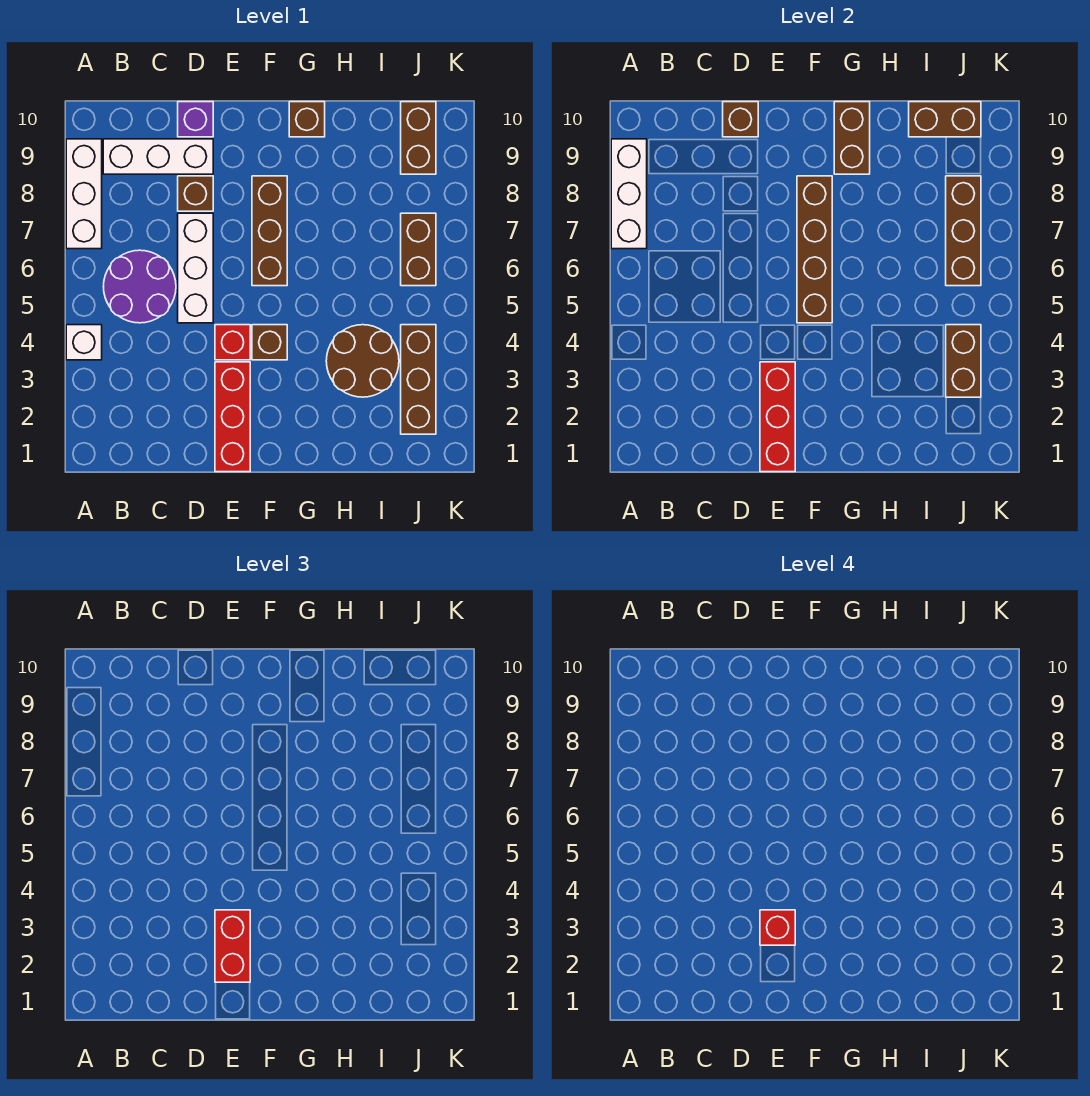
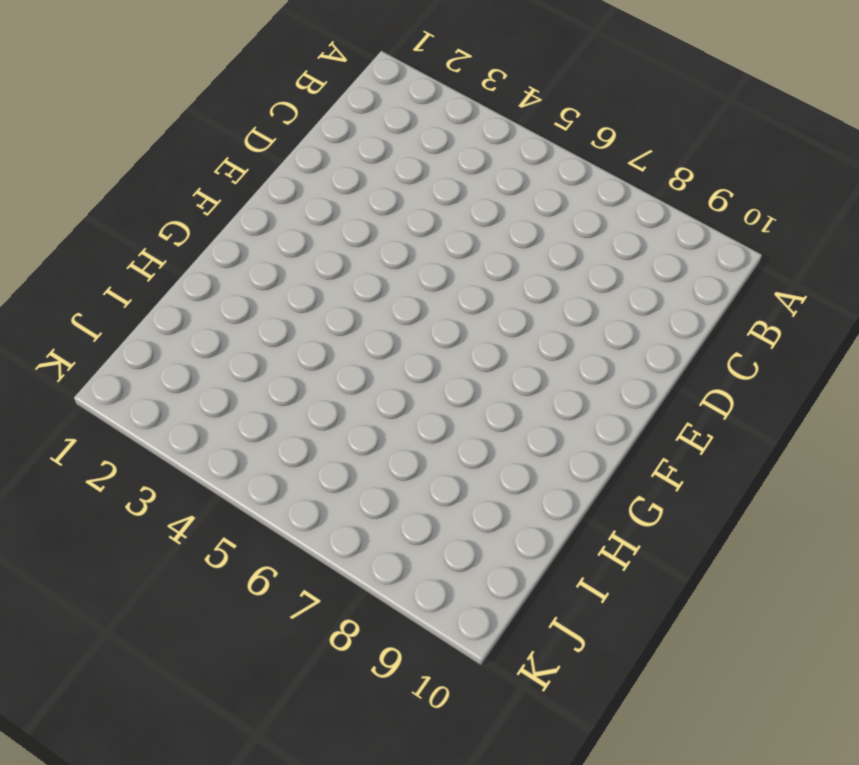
none -> white 1x1 brick [66,325,102,360]
none -> white 1x3 brick [66,139,102,249]
none -> purple 2x2 round brick [103,250,176,323]

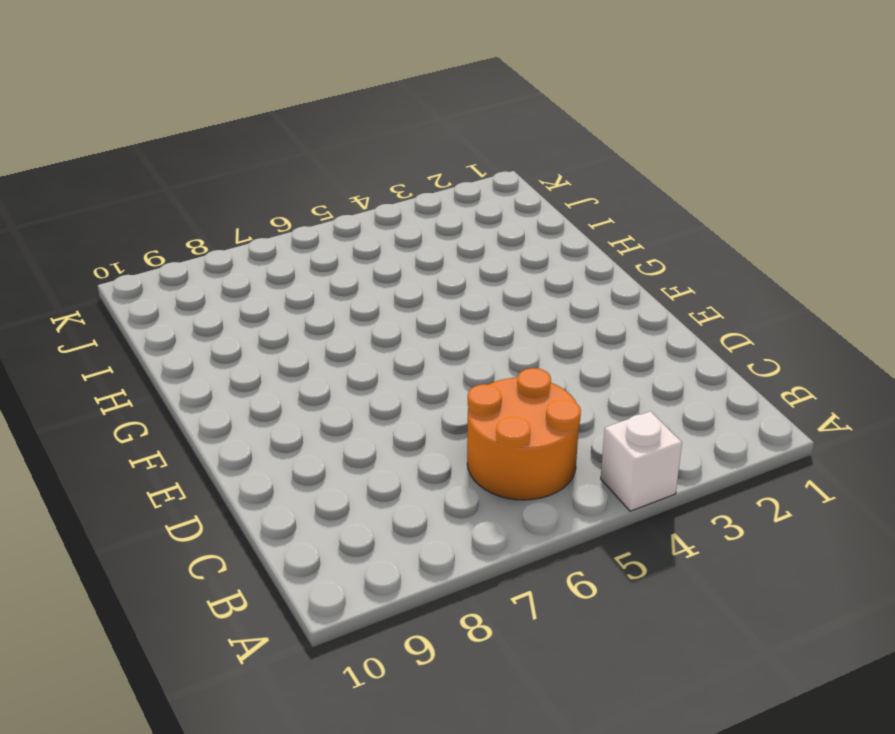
orange 2x2 round brick [467,368,581,500] -> purple 2x2 round brick [103,250,176,323]
none -> white 1x3 brick [66,139,102,249]
none -> white 1x3 brick [103,139,213,174]
none -> white 1x3 brick [178,213,213,323]

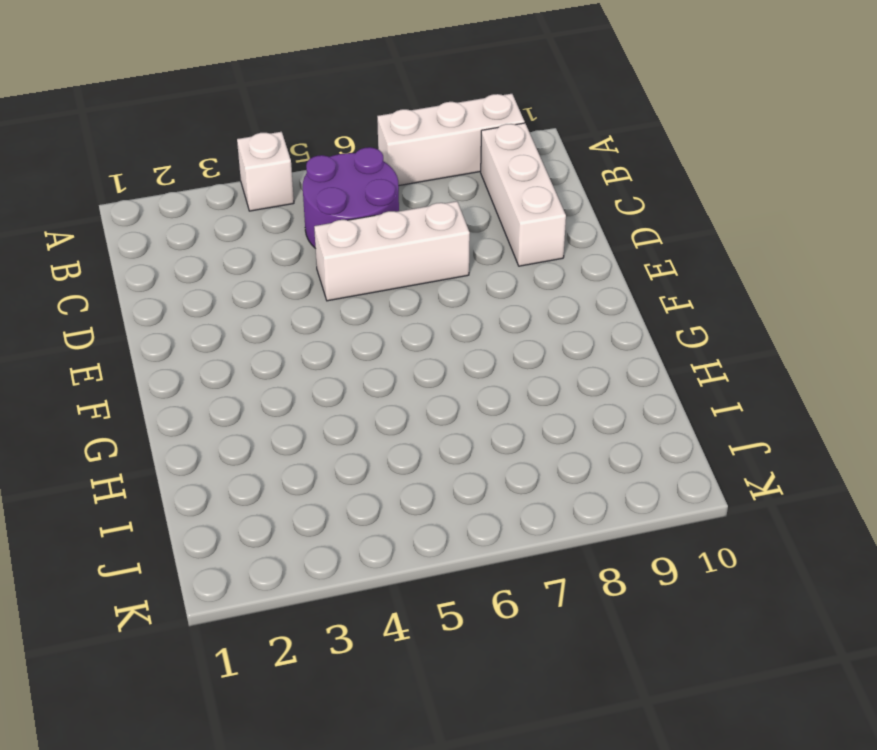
none -> brown 1x1 brick [178,176,213,211]
none -> purple 1x1 brick [178,102,213,137]
none -> red 1x3 brick [215,362,250,472]

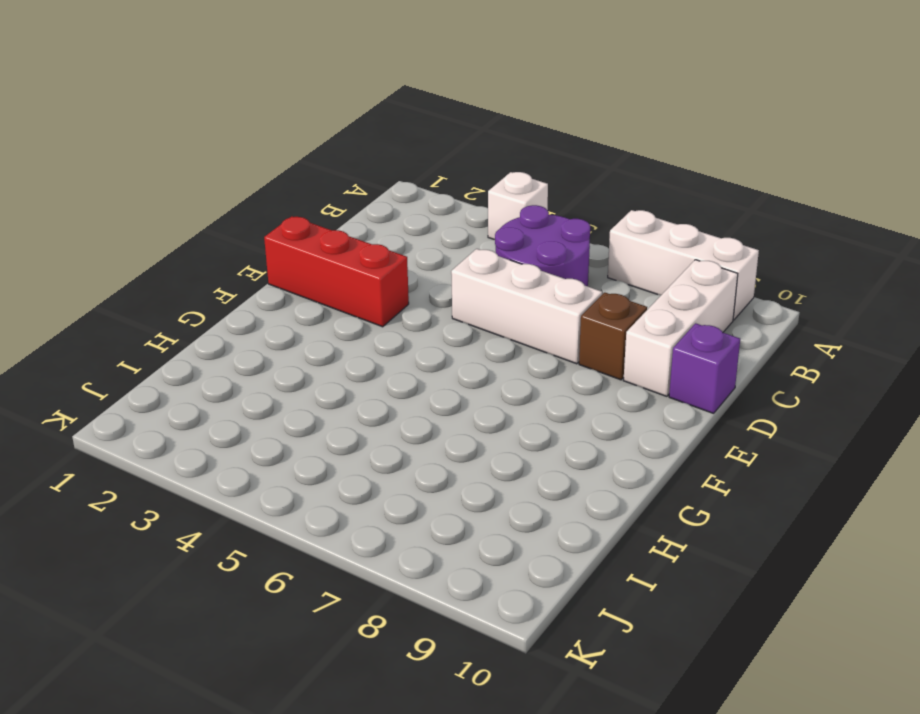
none -> red 1x1 brick [215,325,250,360]
none -> brown 1x1 brick [252,325,287,360]
none -> brown 1x3 brick [252,176,287,286]

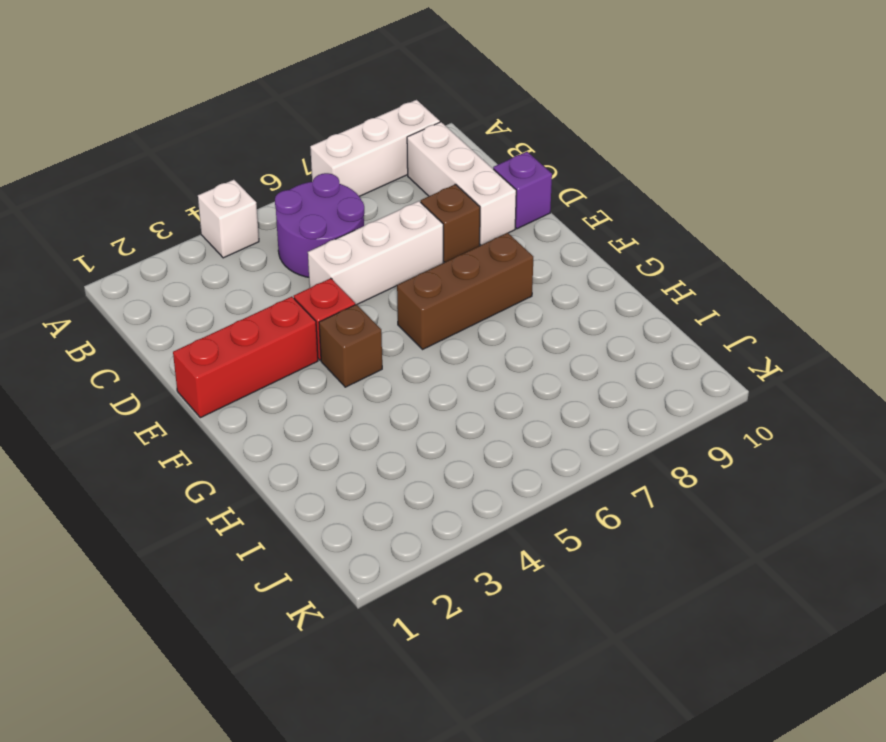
none -> brown 1x1 brick [289,102,325,137]
none -> brown 2x2 round brick [326,325,399,397]
none -> brown 1x3 brick [401,325,436,434]

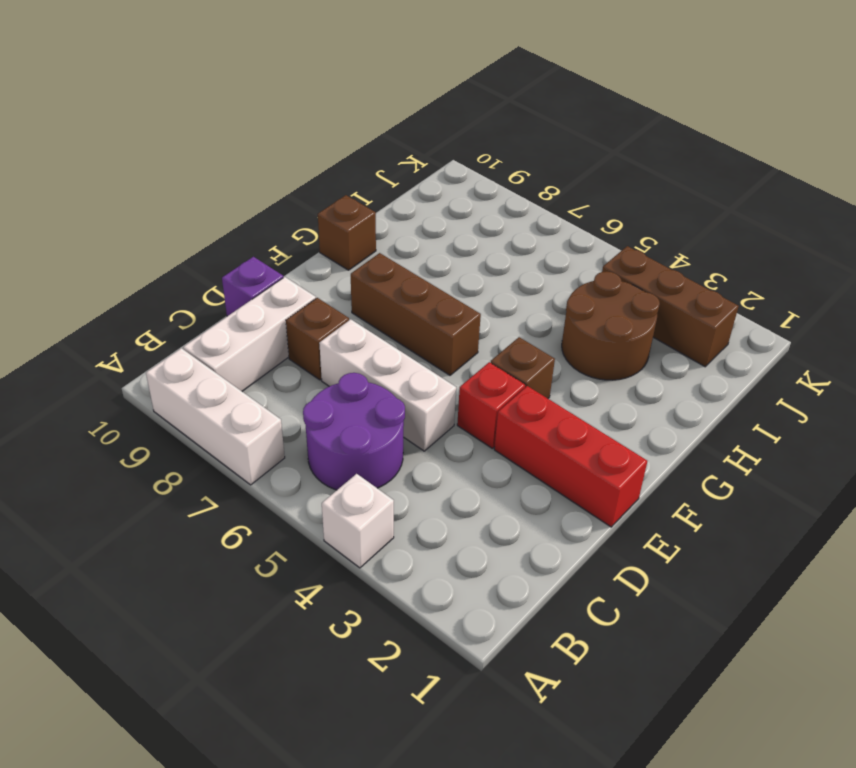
none -> brown 1x2 brick [401,213,436,286]
none -> brown 1x2 brick [401,102,436,174]
none -> white 1x3 brick [611,139,647,249]

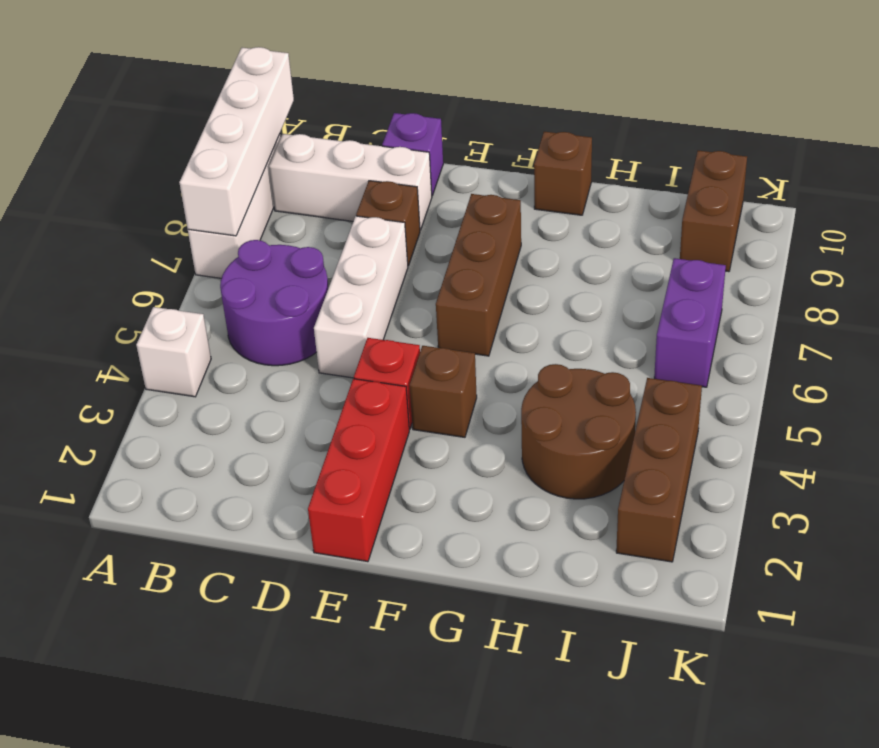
white 1x4 brick [179,47,294,236] -> white 1x3 brick [611,139,647,249]
purple 1x2 brick [654,258,726,387] -> brown 1x2 brick [401,213,436,286]
none -> brown 1x1 brick [723,102,758,137]
none -> red 1x3 brick [760,362,795,472]
none -> brown 1x4 brick [797,176,832,323]

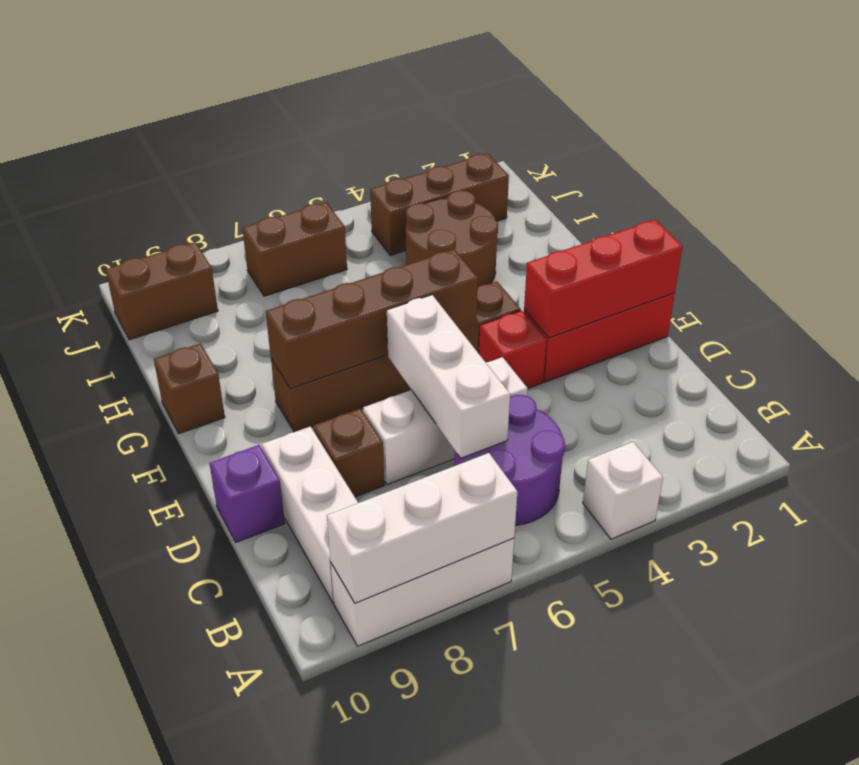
white 1x3 brick [387,295,510,458] -> none
none -> brown 1x1 brick [723,102,758,137]
none -> brown 1x2 brick [834,102,870,174]
none -> brown 1x2 brick [909,102,981,137]

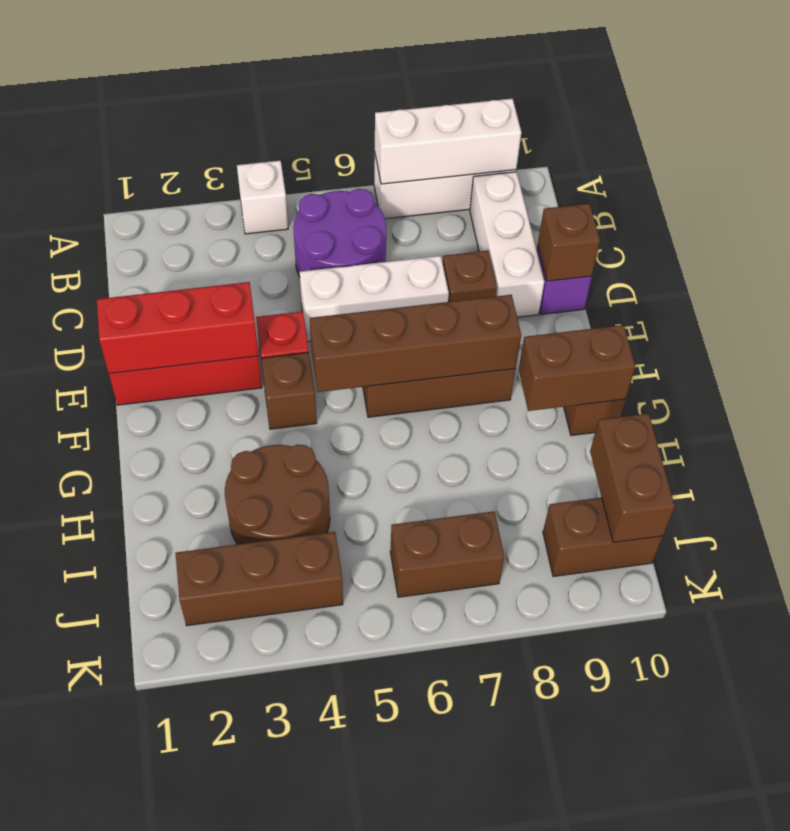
none -> brown 1x2 brick [946,325,981,397]
none -> brown 1x3 brick [946,176,981,286]
none -> red 1x2 brick [215,910,250,982]

